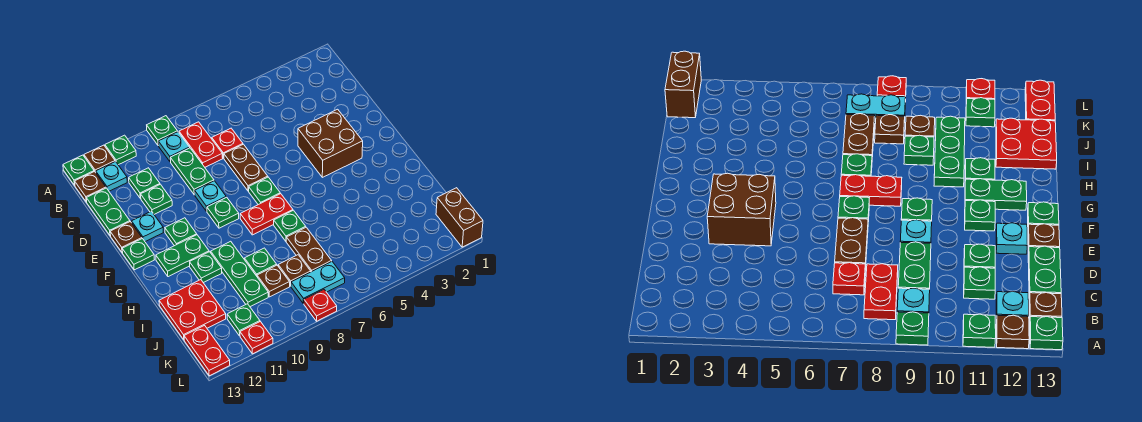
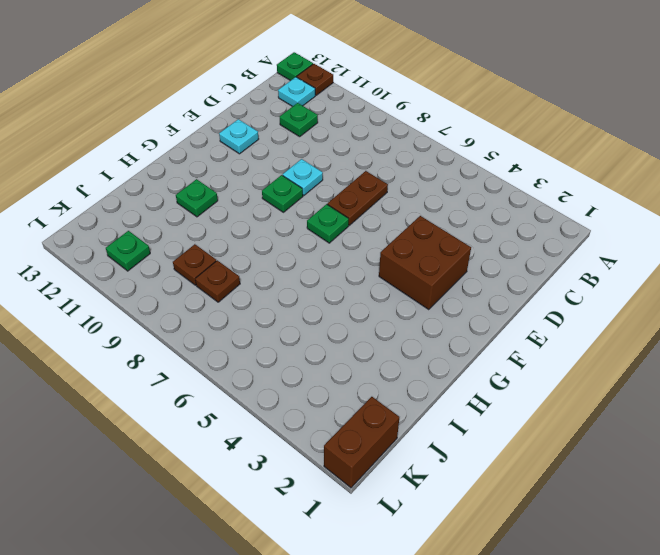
none -> green 1x1 plate [147,116,178,146]
none -> green 1x1 plate [105,135,136,165]
none -> red 1x2 plate [179,122,223,167]
none -> cyan 1x1 plate [158,132,190,162]

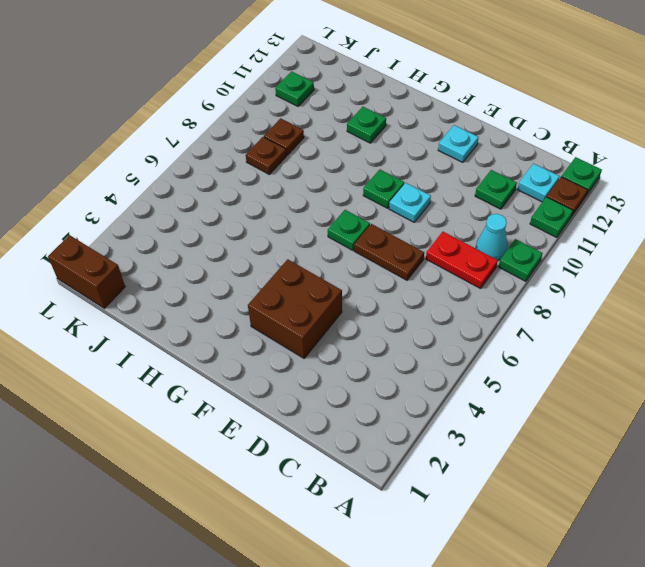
cyan 1x1 cone [476,214,507,260] -> cyan 1x1 plate [158,132,190,162]
none -> brown 1x1 plate [75,171,106,202]
none -> red 1x1 plate [212,128,243,158]
none -> green 1x2 plate [170,148,214,195]
none -> green 1x2 plate [86,188,130,236]

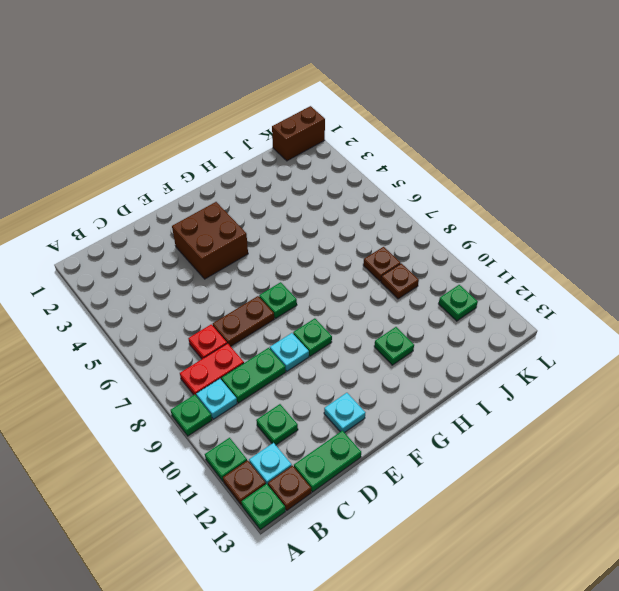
none -> green 1x1 plate [141,184,172,214]
none -> brown 1x1 plate [110,222,142,253]
none -> green 1x1 plate [165,218,197,246]
none -> green 1x1 plate [122,239,154,270]

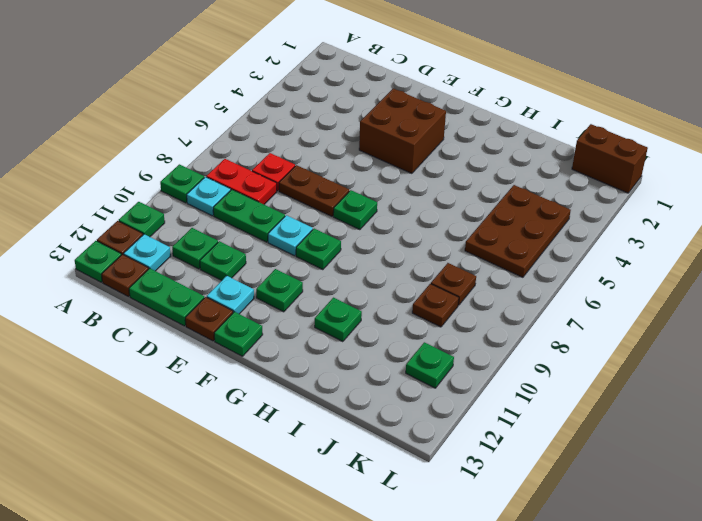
brown 2x3 plate [465,185,571,277] -> none
none -> red 1x2 plate [240,194,293,235]
none -> green 1x2 plate [156,235,209,277]
none -> green 1x1 plate [274,210,306,241]
none -> green 1x3 plate [211,241,268,307]

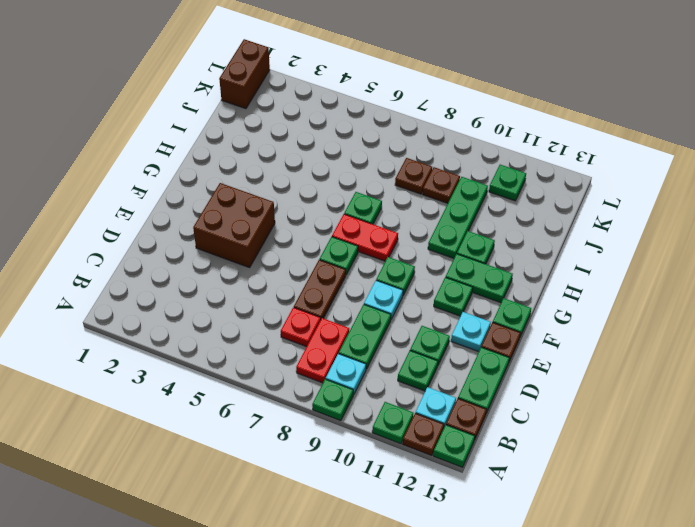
none -> brown 1x2 plate [286,227,332,272]
none -> green 1x1 plate [244,248,277,276]
none -> red 2x2 plate [159,280,226,340]
none -> cyan 1x2 plate [291,262,345,304]

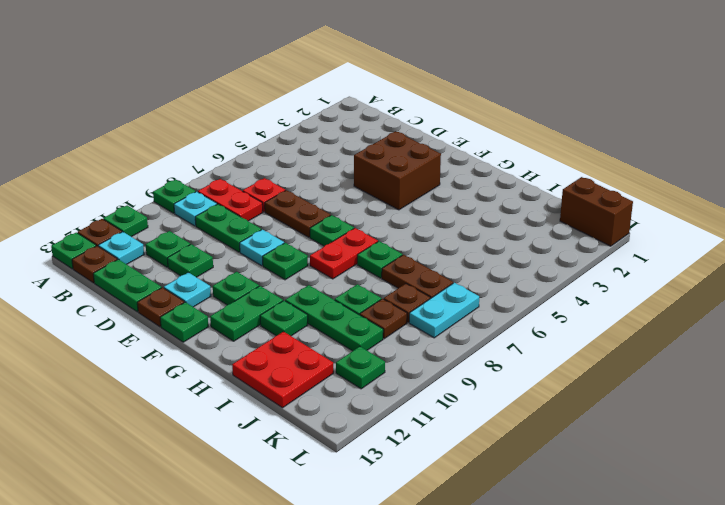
none -> red 1x2 plate [184,325,230,376]
none -> red 1x1 plate [304,290,337,321]
none -> red 1x1 plate [240,322,273,354]

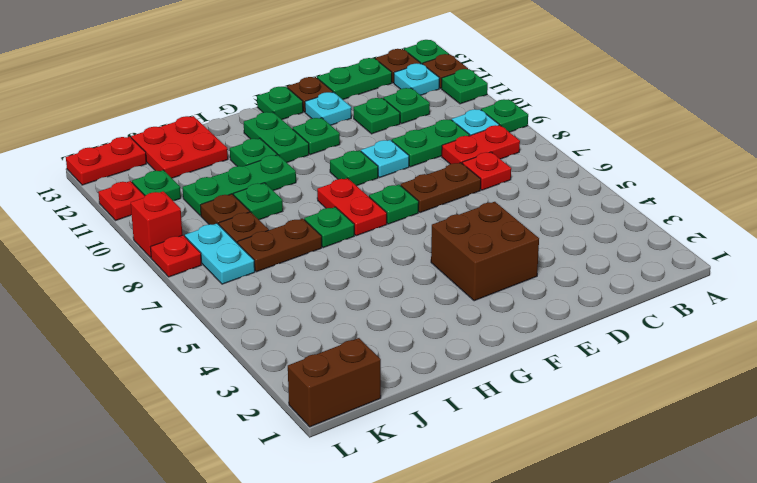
red 1x1 brick [131,191,182,258] -> none

